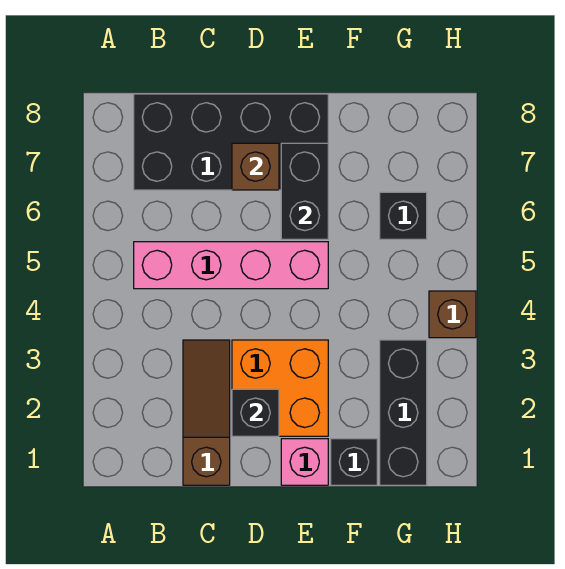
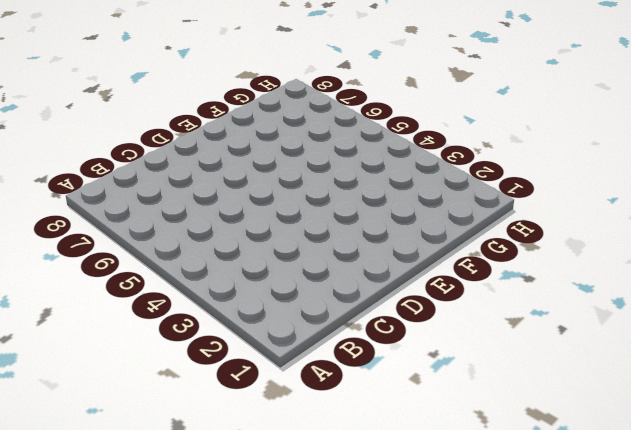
none -> pink 1x4 brick [134,242,328,289]
none -> black 2x4 brick [134,94,328,190]
none -> brown 1x3 slope [183,340,230,485]

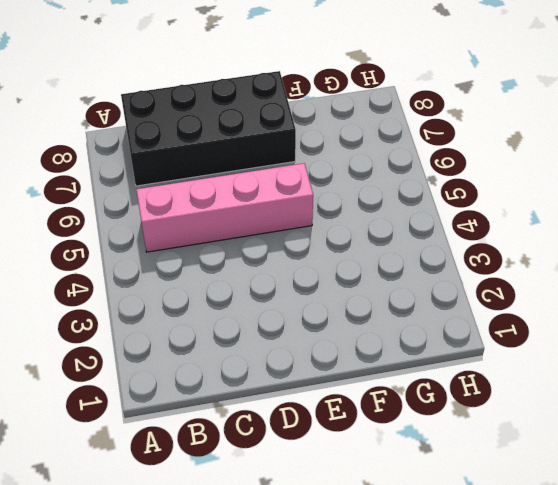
none -> brown 1x3 slope [183,340,230,485]
none -> orange 2x2 brick [232,340,328,436]
none -> pink 1x1 brick [281,439,328,485]

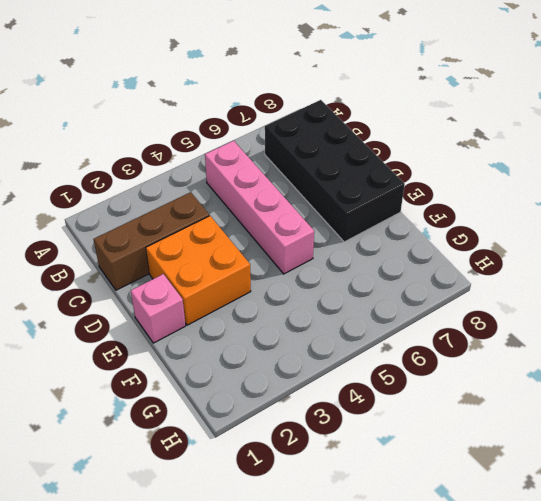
brown 1x3 brick [94,192,209,290] -> brown 1x3 slope [183,340,230,485]
none -> black 1x1 brick [331,439,377,485]
none -> black 1x3 brick [380,340,427,485]
none -> black 1x1 brick [380,192,427,239]

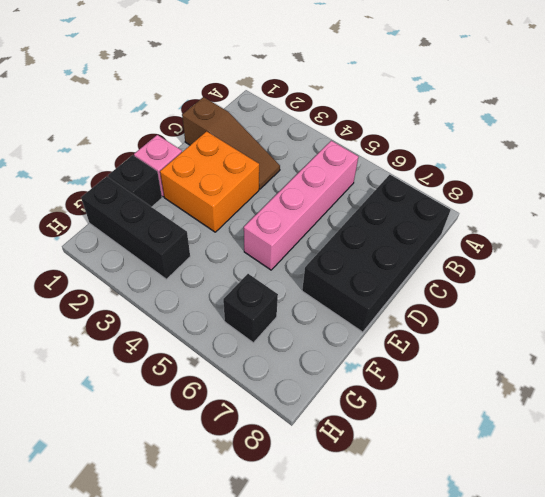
none -> brown 1x1 brick [429,291,476,338]
none -> black 1x1 brick [232,389,279,436]
none -> brown 1x1 brick [232,143,279,190]

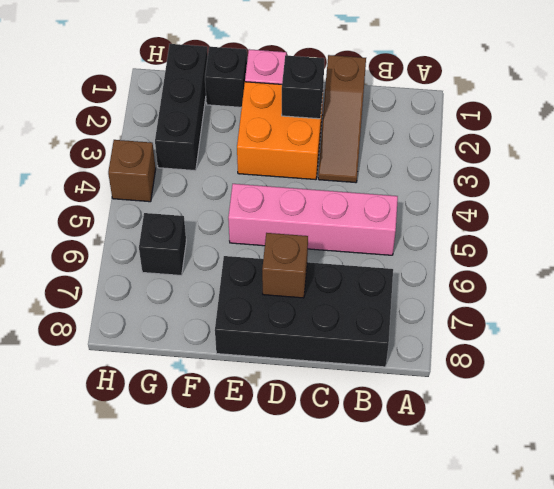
none -> black 1x2 brick [281,143,328,239]

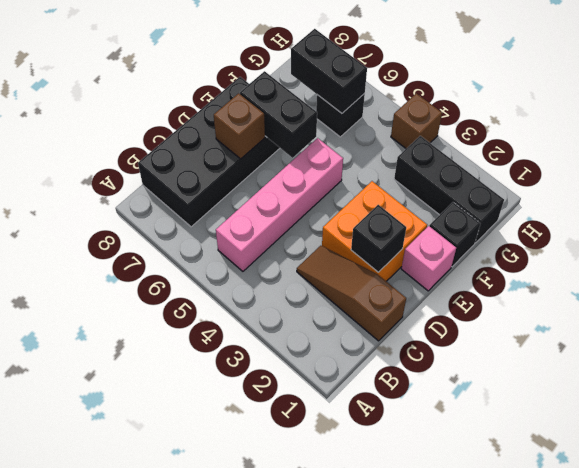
black 1x2 brick [291,29,367,113] -> none

